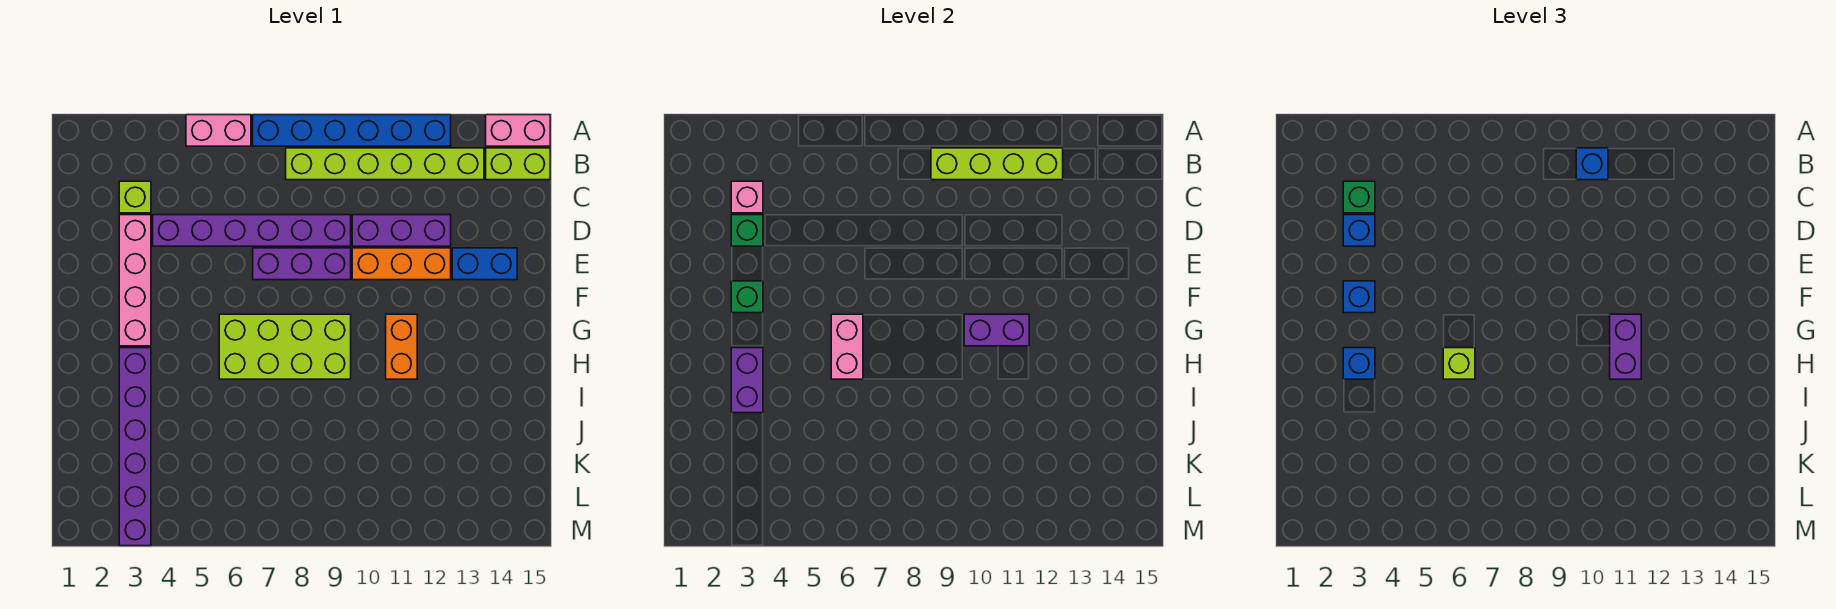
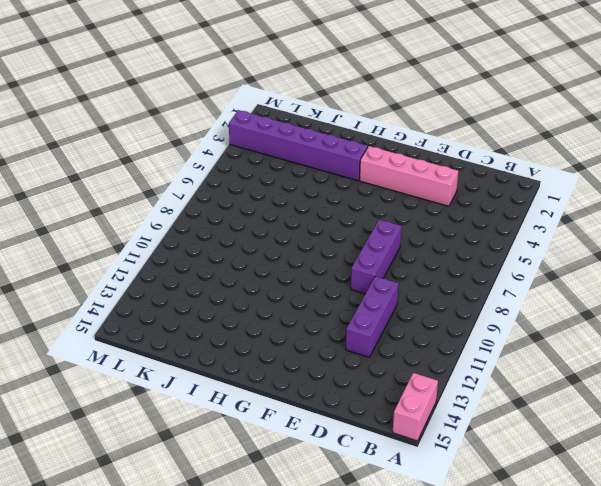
none -> pink 1x2 brick [186,115,251,146]
none -> blue 1x6 brick [253,115,451,146]
none -> lime 1x6 brick [286,148,484,180]

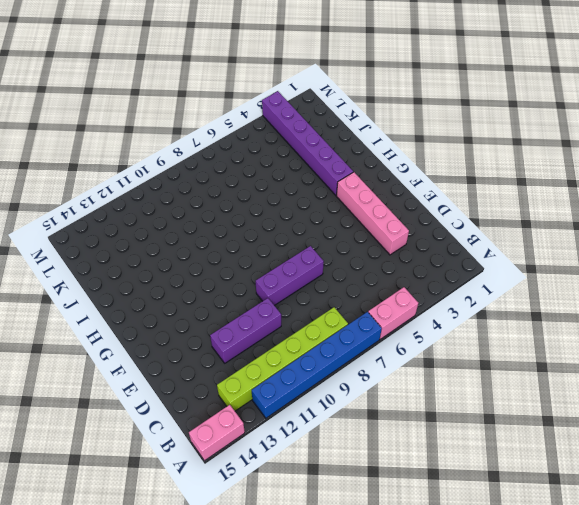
none -> lime 1x2 brick [486,148,550,180]
none -> lime 1x1 brick [119,181,151,213]
none -> purple 1x6 brick [153,215,351,246]

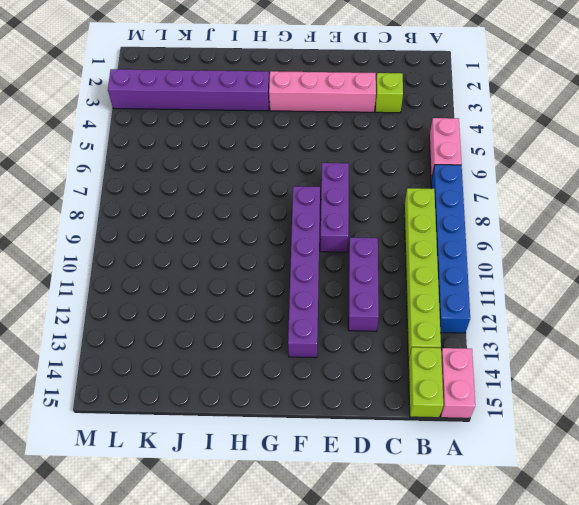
purple 1x6 brick [288,186,320,358] -> purple 1x6 brick moved to [153,215,351,246]
none -> orange 1x3 brick [352,248,451,280]
none -> blue 1x2 brick [452,248,517,280]
none -> lime 2x4 brick [219,314,351,379]

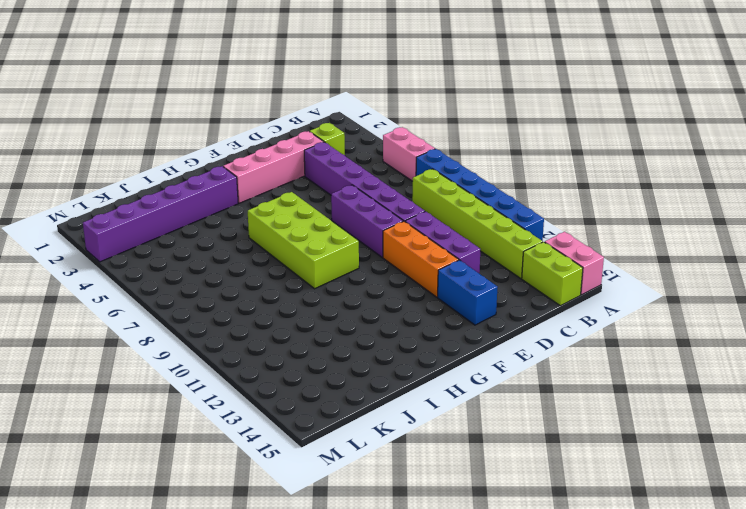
none -> orange 1x2 brick [386,314,417,379]
none -> lime 1x4 brick [931,148,1063,180]
none -> pink 1x1 brick [731,181,763,213]

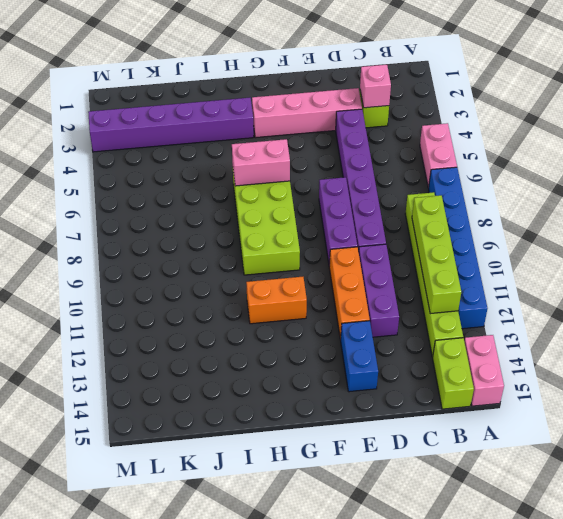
none -> green 1x1 brick [731,215,763,246]
none -> green 1x1 brick [731,281,763,313]
none -> purple 1x2 brick [964,314,1029,346]

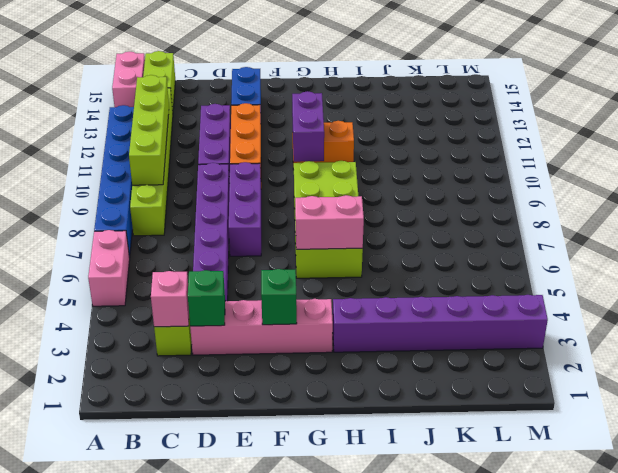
none -> purple 1x2 brick [731,348,763,413]
none -> blue 1x1 brick [1576,148,1608,180]
none -> green 1x1 brick [1343,181,1375,213]

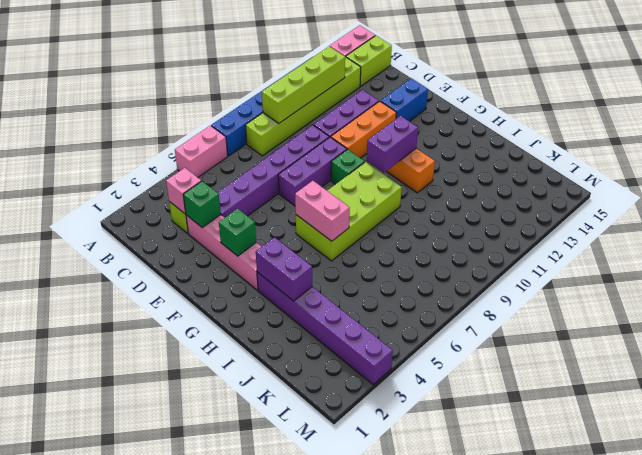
green 1x1 brick [331,149,365,184] -> green 1x1 brick moved to [1343,181,1375,213]
none -> blue 1x1 brick [1576,148,1608,180]
none -> blue 1x1 brick [1343,215,1375,246]
none -> blue 1x1 brick [1343,281,1375,313]

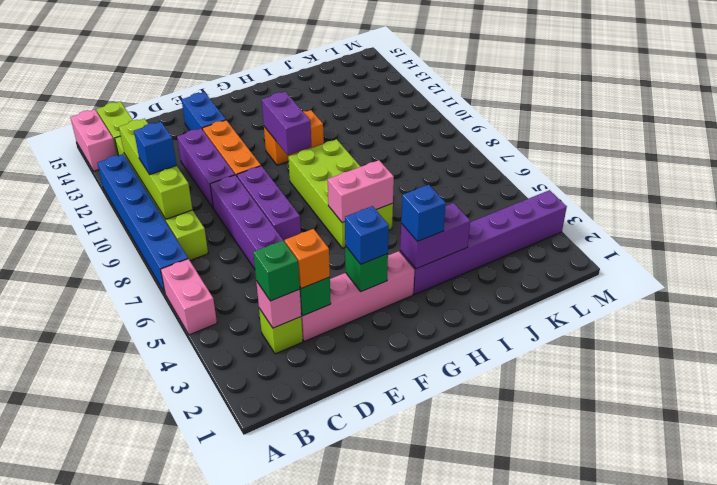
orange 1x1 brick [285,229,330,289] -> blue 1x1 brick [1343,215,1375,246]
none -> purple 1x2 brick [1610,314,1641,379]
none -> lime 1x1 brick [1443,348,1475,379]

